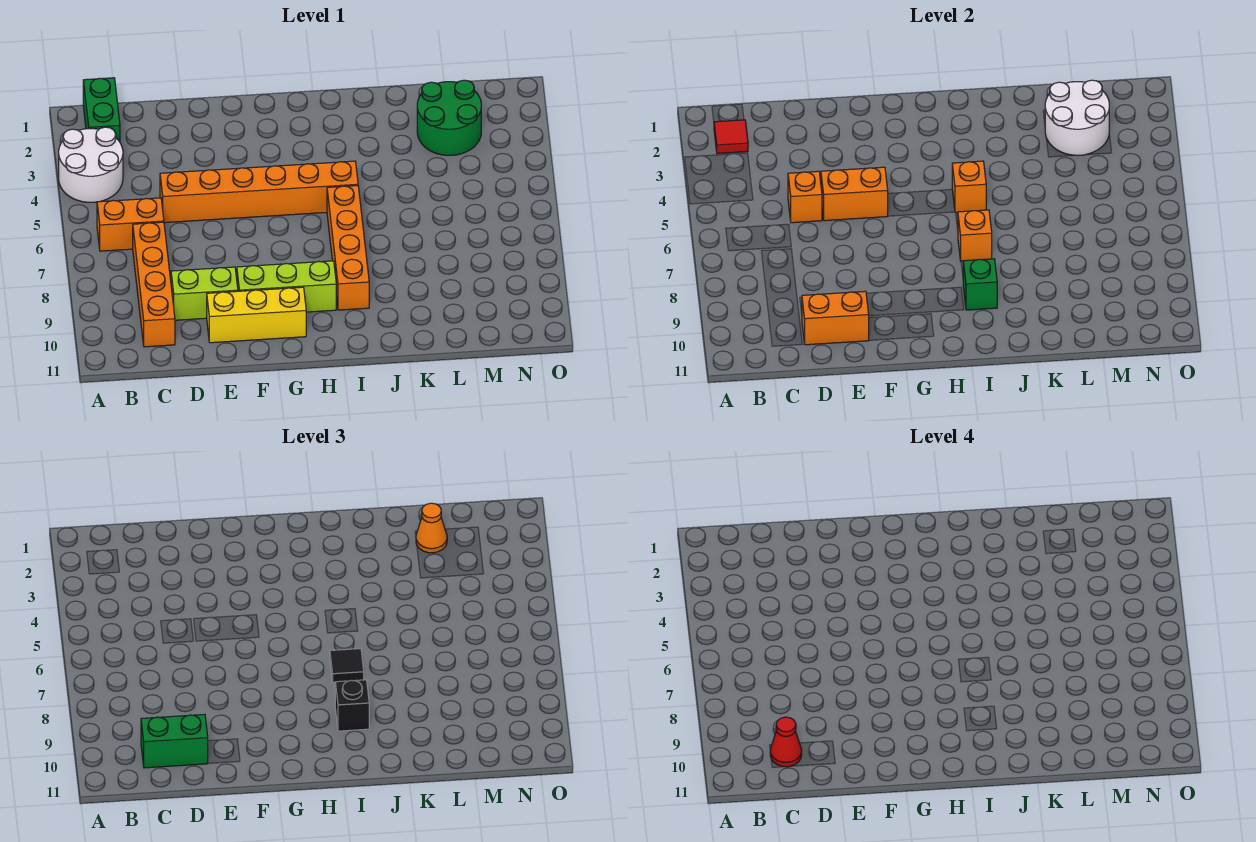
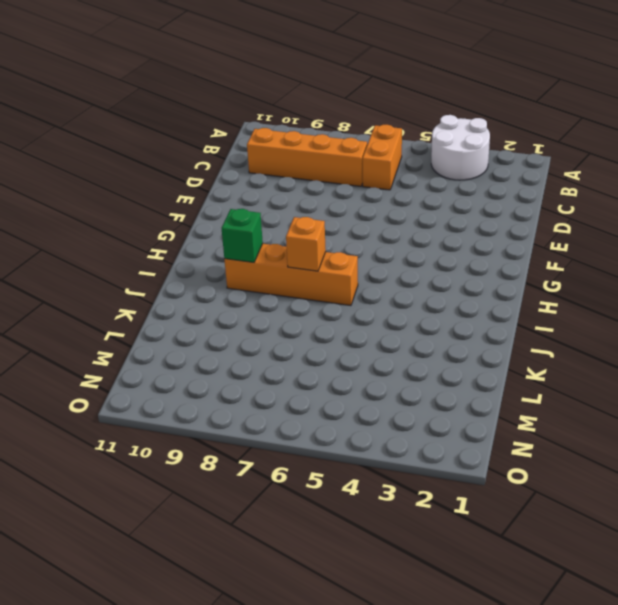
none -> green 1x2 brick [83,78,120,142]
none -> orange 1x6 brick [160,161,358,223]
none -> lime 1x2 brick [171,267,238,320]

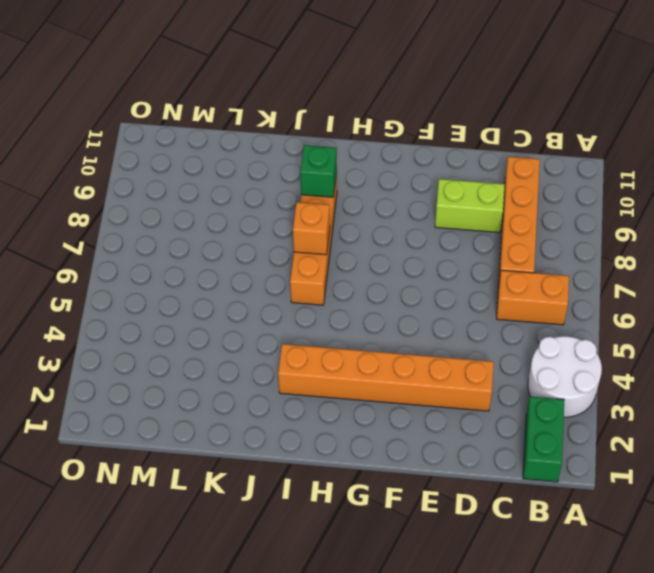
orange 1x6 brick [278,344,494,411] -> orange 1x6 brick moved to [160,161,358,223]
none -> yellow 1x3 brick [207,287,306,343]
none -> lime 1x3 brick [237,261,336,312]
none -> green 2x2 round brick [417,80,481,155]

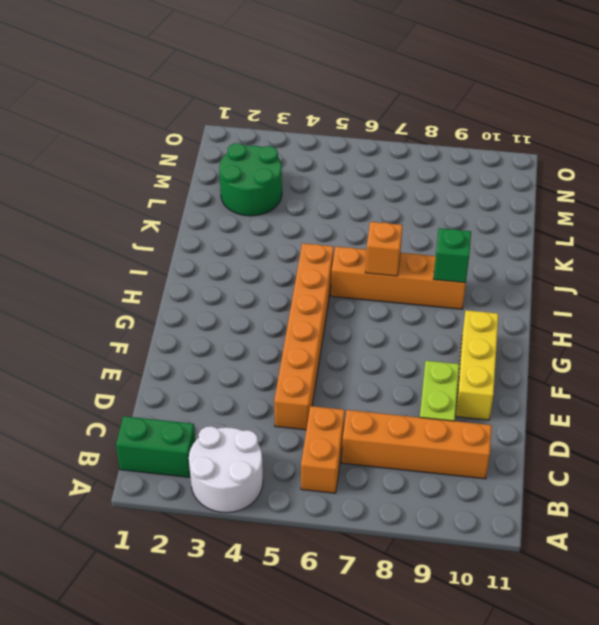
none -> lime 1x3 brick [237,261,336,312]
none -> red 1x1 tile [714,120,748,154]
none -> orange 1x1 brick [788,171,822,223]

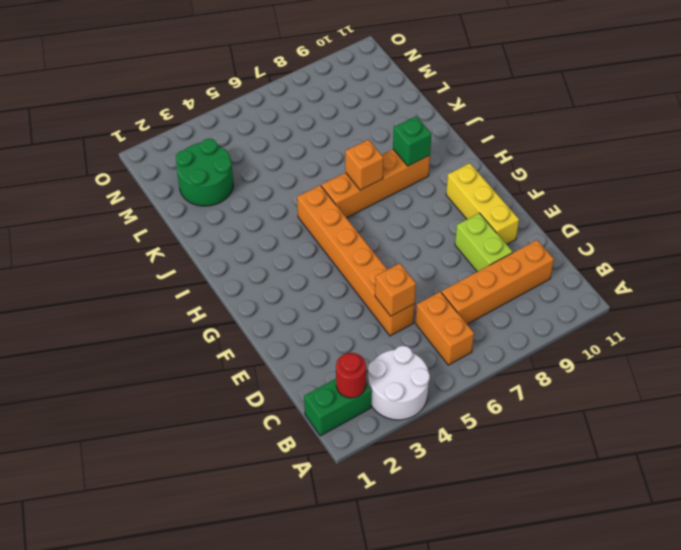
red 1x1 round brick [336,353,366,398] -> red 1x1 tile [714,120,748,154]
none -> lime 1x3 brick [237,261,336,312]
none -> orange 1x2 brick [802,291,869,345]
none -> orange 1x2 brick [821,167,888,221]

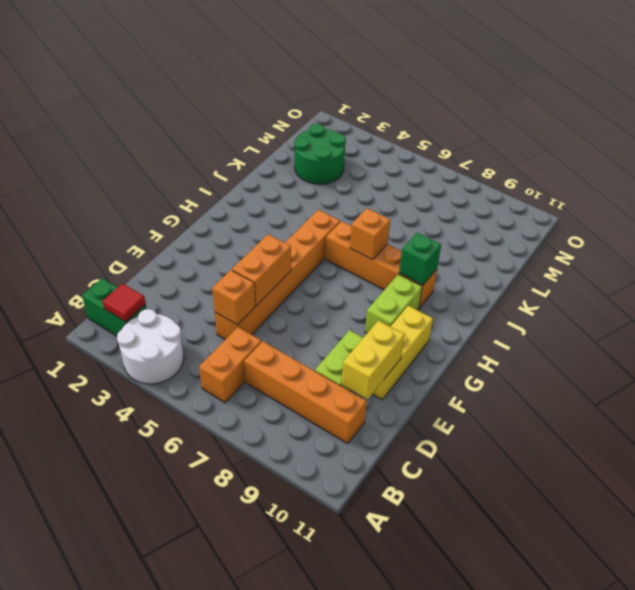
yellow 1x2 brick [342,321,405,399] -> orange 1x2 brick [802,291,869,345]
lime 1x2 brick [365,274,422,333] -> lime 1x3 brick [237,261,336,312]
none -> orange 1x1 brick [952,161,986,212]
none -> white 2x2 round brick [1045,80,1109,155]
none -> green 1x2 brick [141,714,208,768]

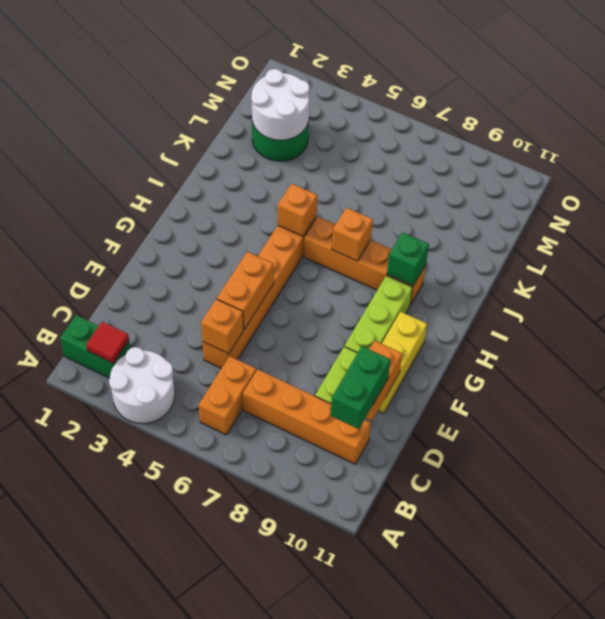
none -> black 1x1 tile [330,649,364,682]
none -> black 1x1 brick [335,680,369,731]
none -> orange 1x1 cone [416,503,447,553]

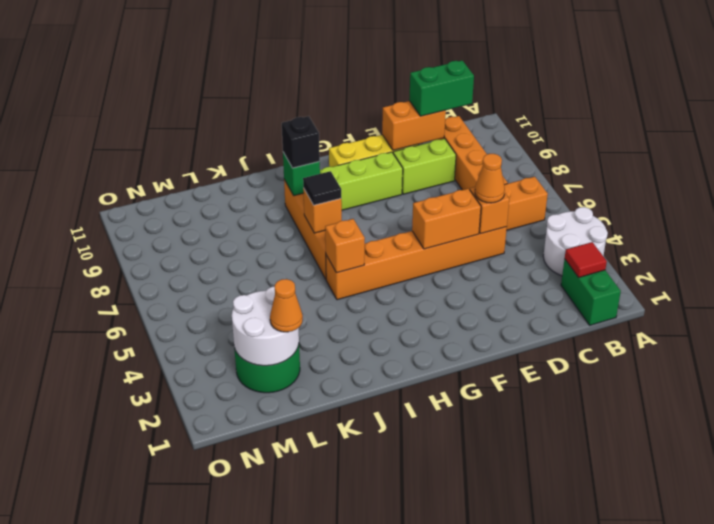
orange 1x1 cone [475,154,505,203] -> none
none -> red 1x1 cone [770,717,802,767]

